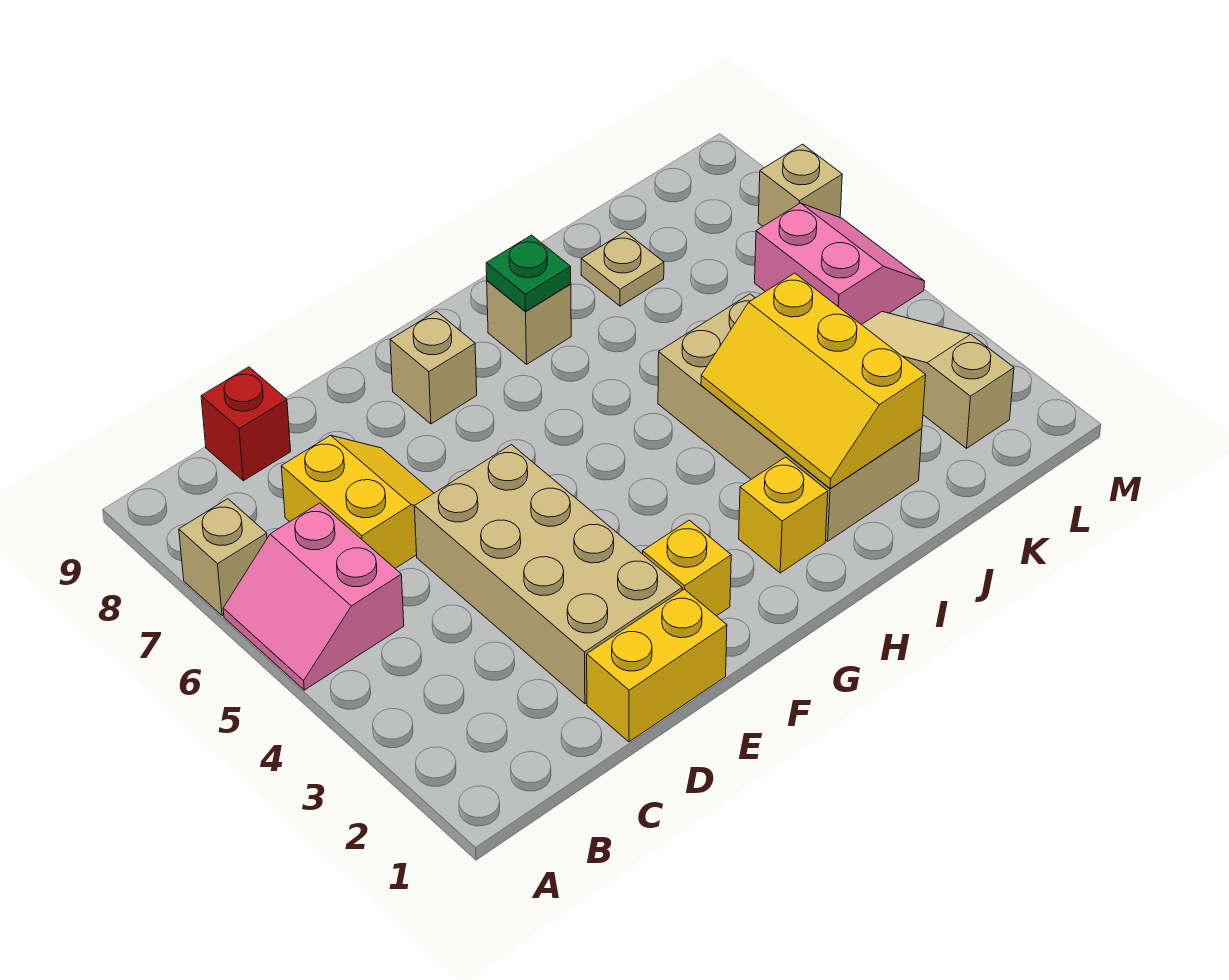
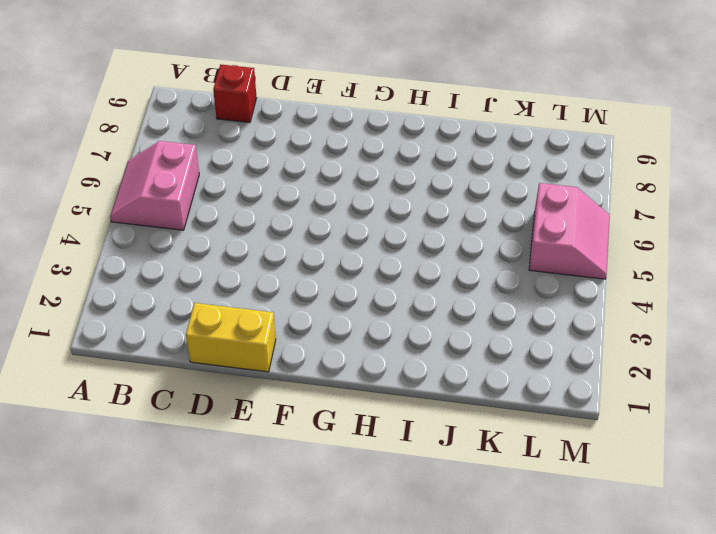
none -> tan 1x1 brick [179,499,267,616]
none -> yellow 2x2 slope [281,435,434,568]
none -> tan 2x4 brick [414,445,682,704]

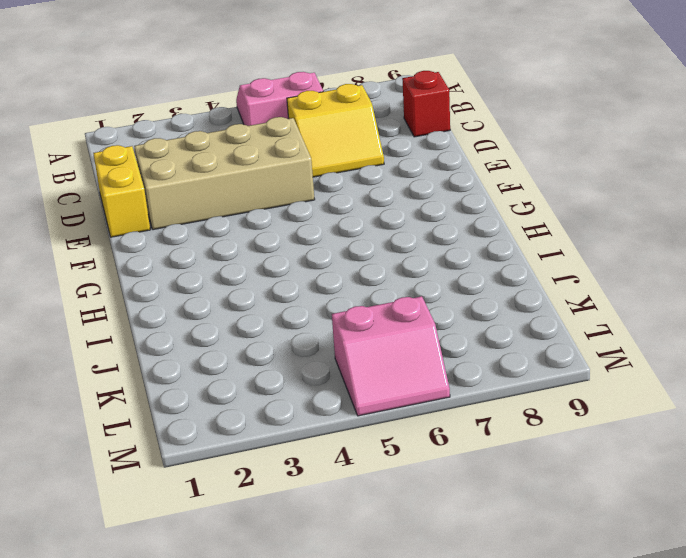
none -> tan 1x1 brick [179,499,267,616]
none -> yellow 1x1 brick [643,520,731,616]
none -> tan 1x1 brick [390,311,477,424]

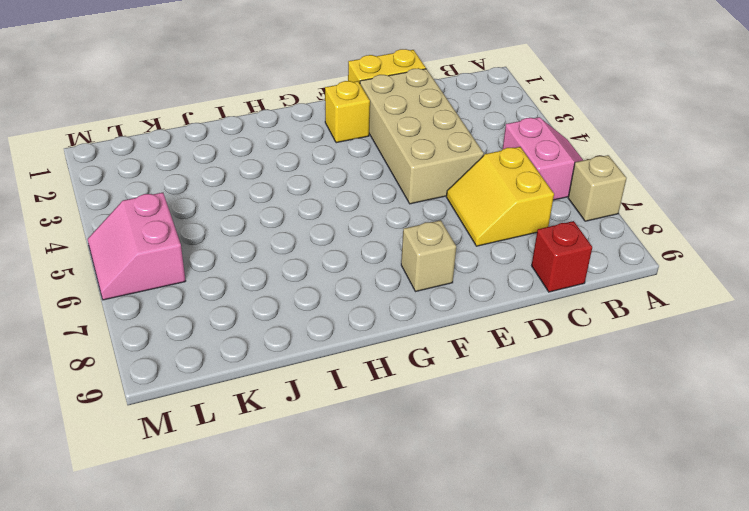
none -> yellow 1x1 brick [739,457,828,573]
none -> tan 1x1 brick [487,281,571,364]
none -> tan 2x4 brick [658,294,922,541]

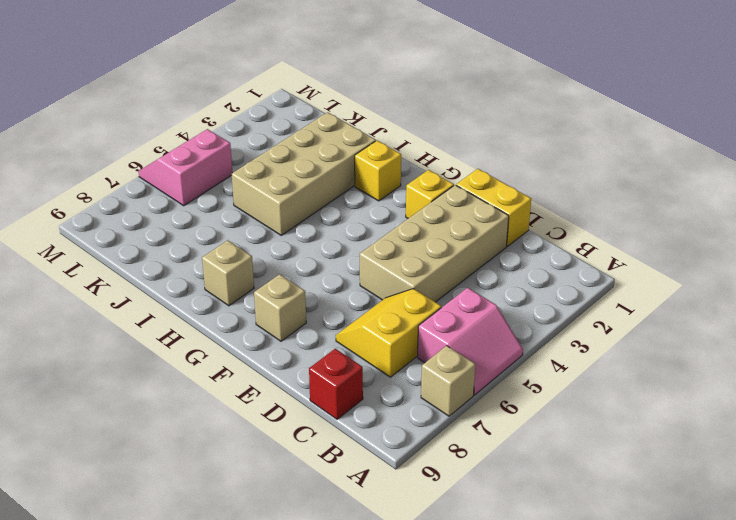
none -> tan 1x1 plate [581,232,664,306]
none -> tan 1x3 slope [862,312,1014,448]
none -> tan 1x1 brick [758,144,842,226]

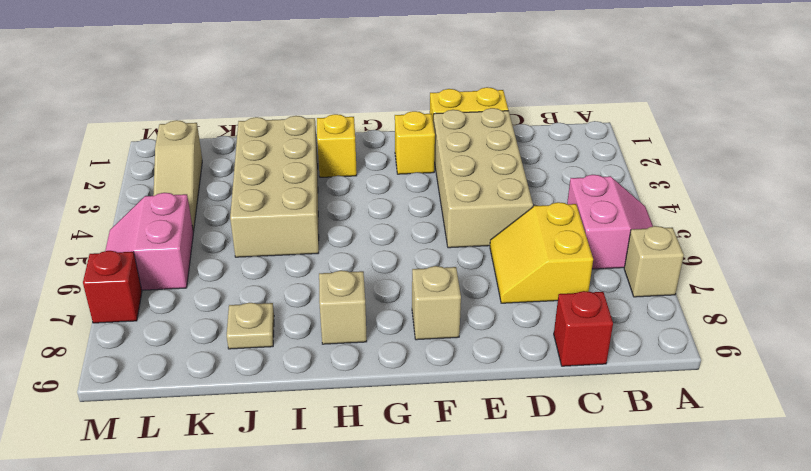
red 1x1 brick [83,251,142,323] -> tan 1x1 brick [758,144,842,226]
none -> green 1x1 plate [486,235,571,311]
none -> yellow 2x3 slope [701,273,926,489]

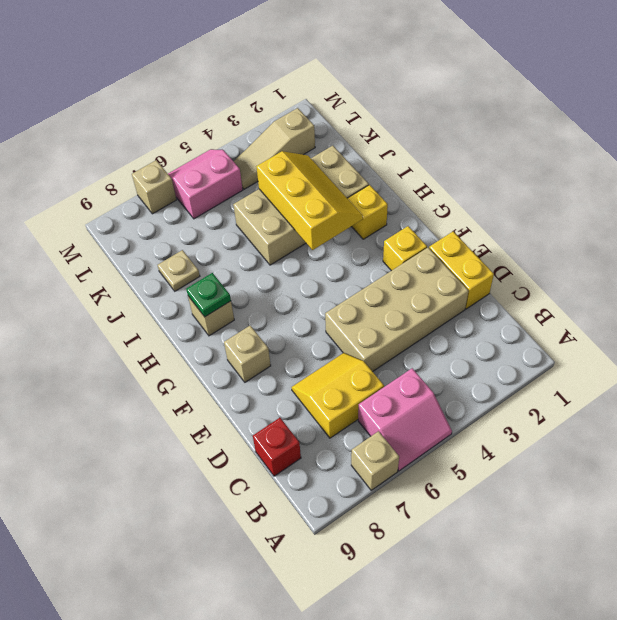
yellow 2x3 slope [257,151,363,250] -> yellow 2x3 slope turned to [701,273,926,489]

